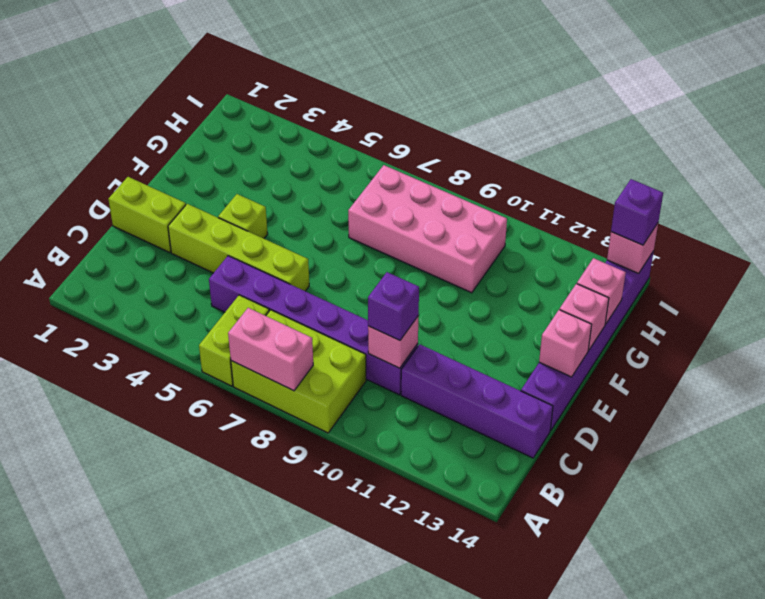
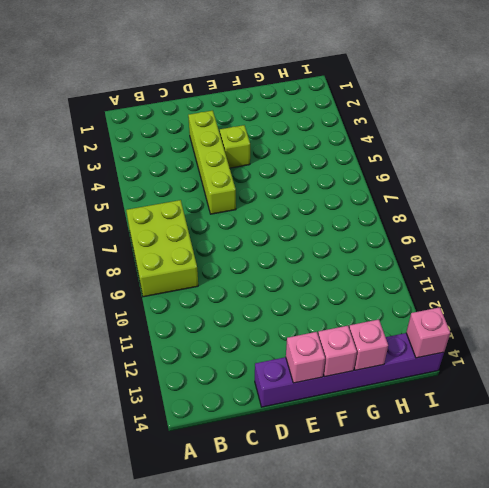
none -> lime 1x2 brick [199,295,269,386]
none -> purple 1x6 brick [209,256,418,395]
none -> purple 1x4 brick [401,344,553,458]

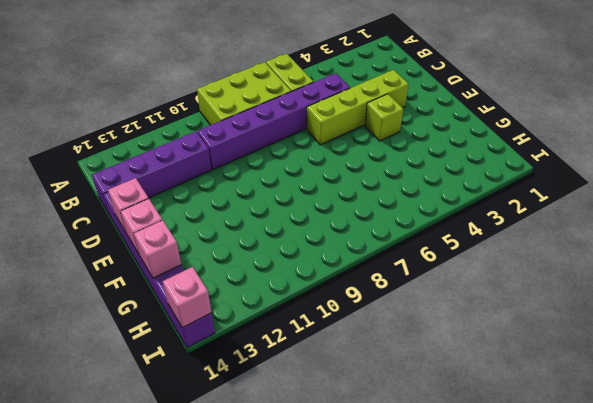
none -> lime 1x2 brick [108,177,186,253]
none -> pink 2x4 brick [348,165,507,293]
none -> pink 1x2 brick [228,308,313,391]

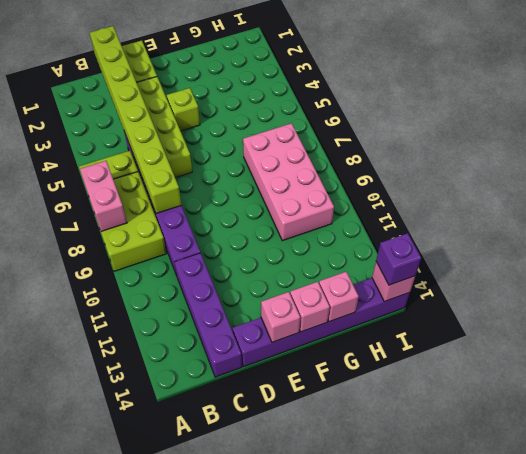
lime 1x8 brick [90,26,182,214] -> none
none -> pink 1x1 brick [368,317,418,368]
none -> purple 1x1 brick [368,272,419,340]

